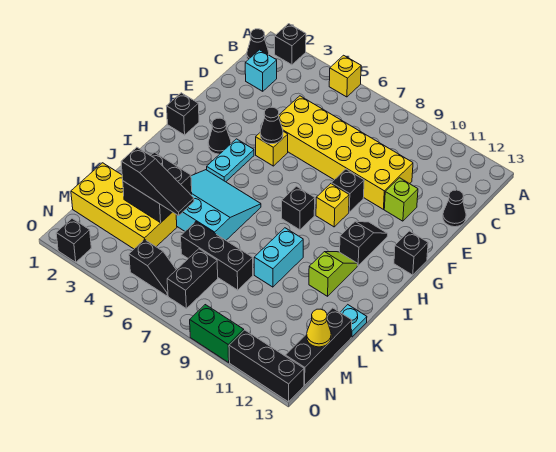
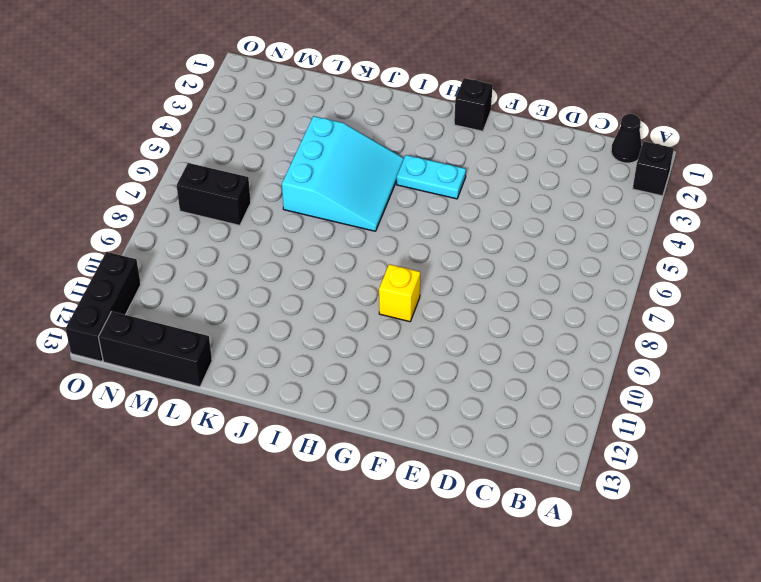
none -> yellow 1x1 brick [329,55,361,97]
none -> cyan 1x1 brick [245,50,277,91]
none -> yellow 2x6 brick [279,96,413,209]
none -> black 1x1 cone [443,190,466,227]

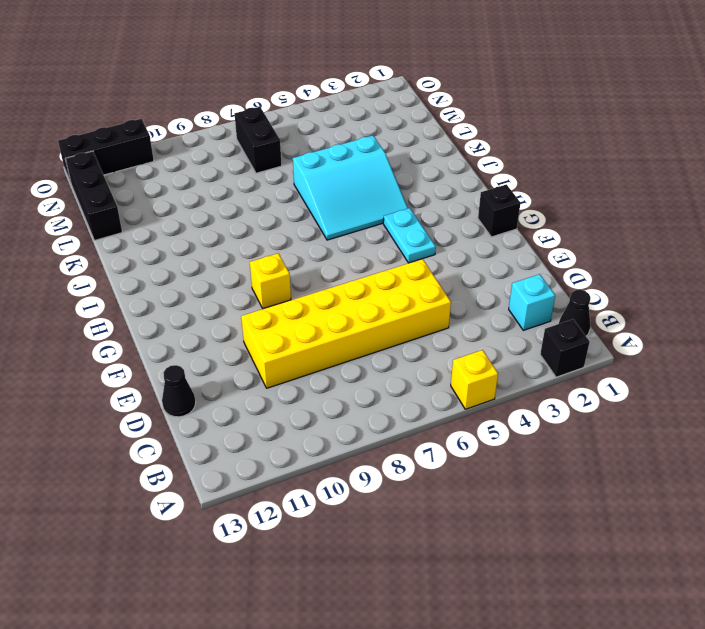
none -> lime 1x1 brick [384,178,418,221]
none -> yellow 1x1 brick [256,131,288,166]
none -> black 1x1 brick [332,169,364,212]
none -> black 1x1 cone [208,118,231,154]

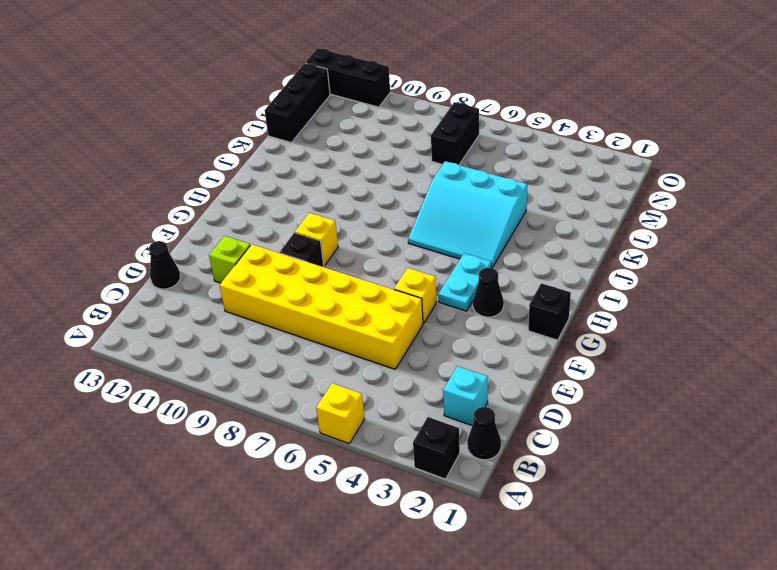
none -> black 1x2 slope [340,221,388,266]
none -> black 1x1 brick [394,231,428,275]
none -> black 1x1 brick [282,186,315,230]
none -> lime 1x2 slope [309,252,358,296]

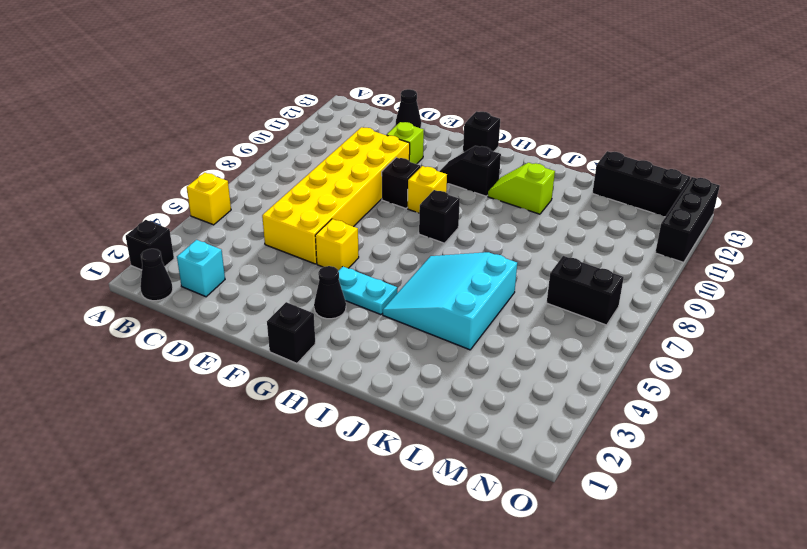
none -> cyan 1x2 brick [254,228,303,287]
none -> cyan 1x1 plate [340,305,367,337]
none -> yellow 2x4 brick [71,163,177,249]
none -> black 1x3 brick [181,222,253,290]

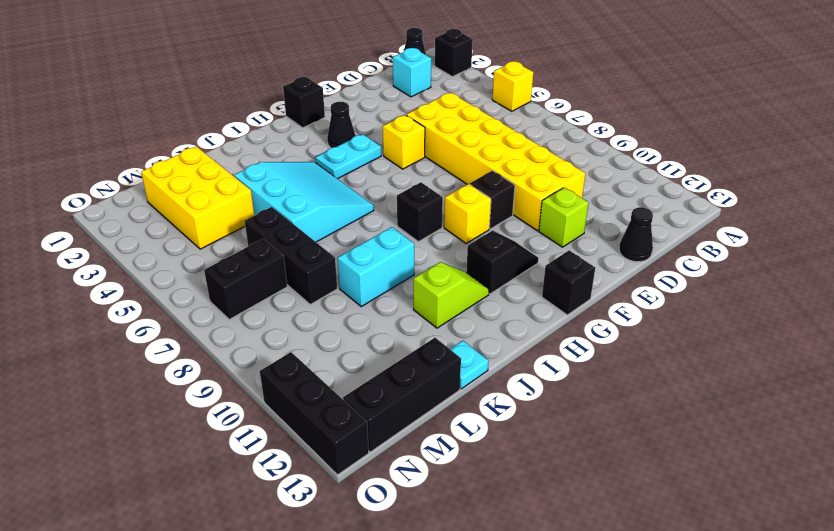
yellow 2x3 brick [141,147,254,249] -> yellow 2x4 brick [71,163,177,249]
none -> black 1x2 slope [129,239,176,296]
none -> black 1x1 brick [56,219,91,262]
none -> green 1x2 brick [190,305,244,362]
none -> black 1x1 cone [260,107,283,144]

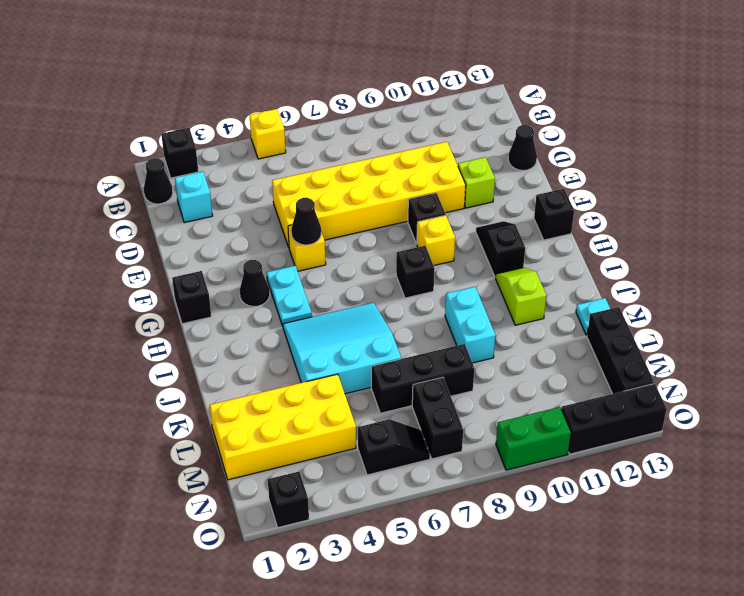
none -> black 2x2 brick [123,152,192,223]
none -> yellow 1x1 cone [307,309,331,347]
none -> black 1x3 slope [121,147,194,216]

